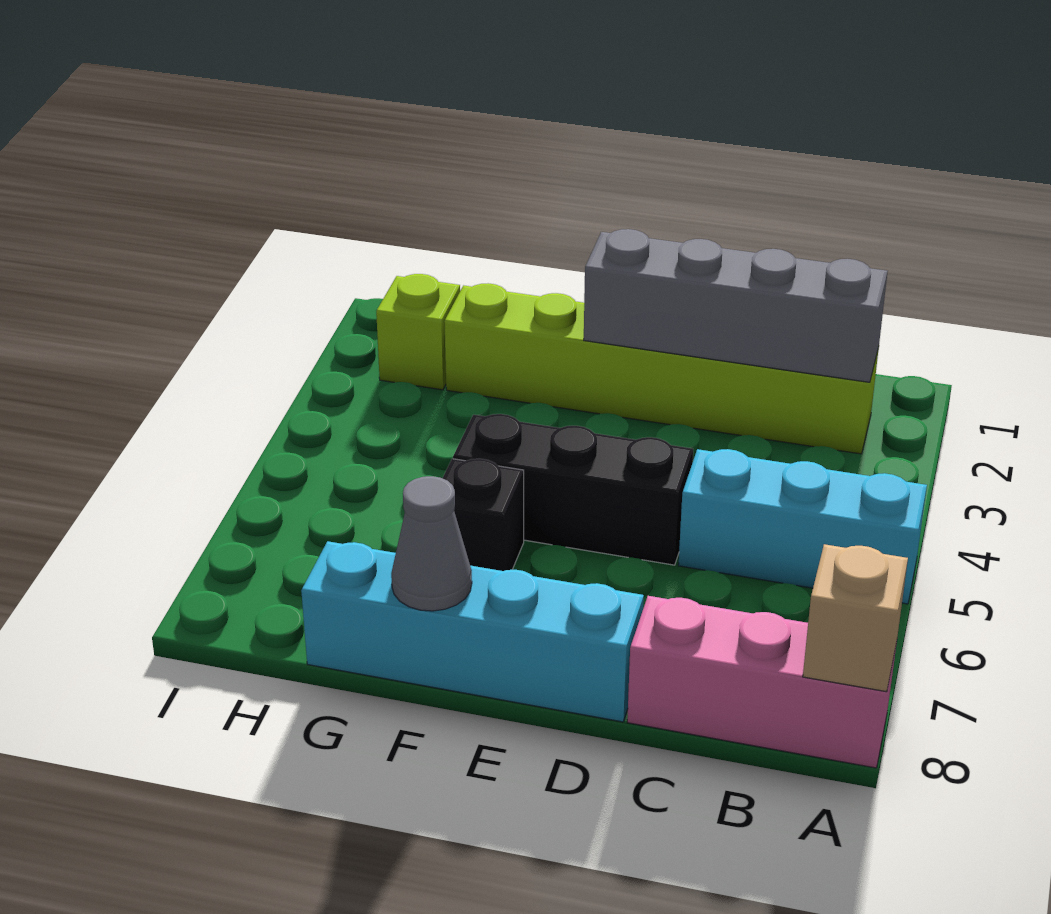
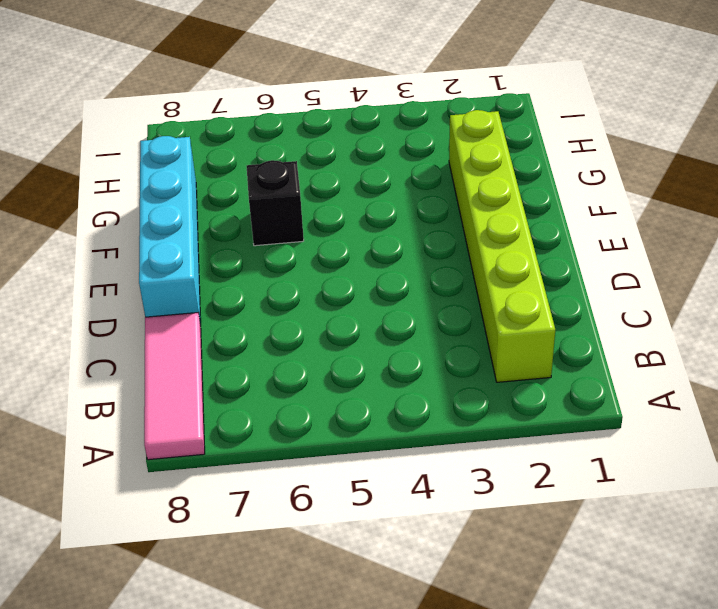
pink 1x3 tile [144,313,205,460] -> pink 1x3 brick [627,596,897,768]
none -> cyan 1x3 brick [678,449,927,604]
none -> black 1x3 brick [453,414,693,565]

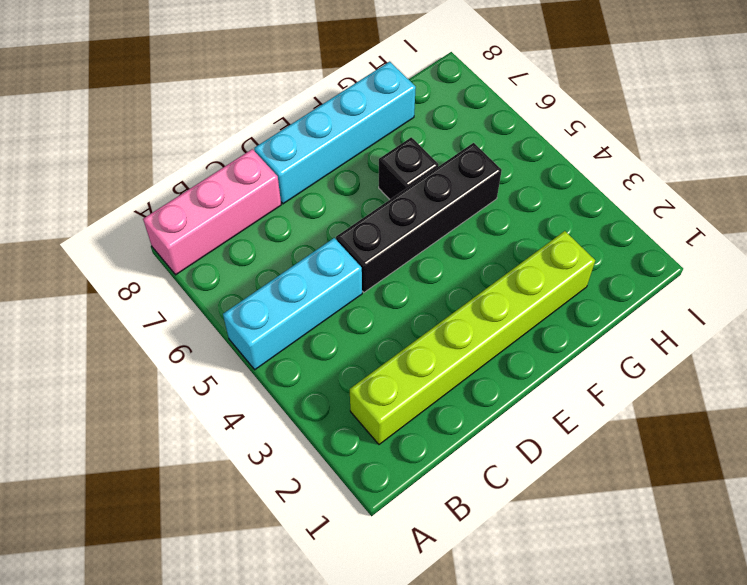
black 1x4 brick [336,143,502,292] -> black 1x3 brick [453,414,693,565]
none -> lime 1x1 brick [376,274,460,390]
none -> tan 1x1 brick [803,544,908,692]

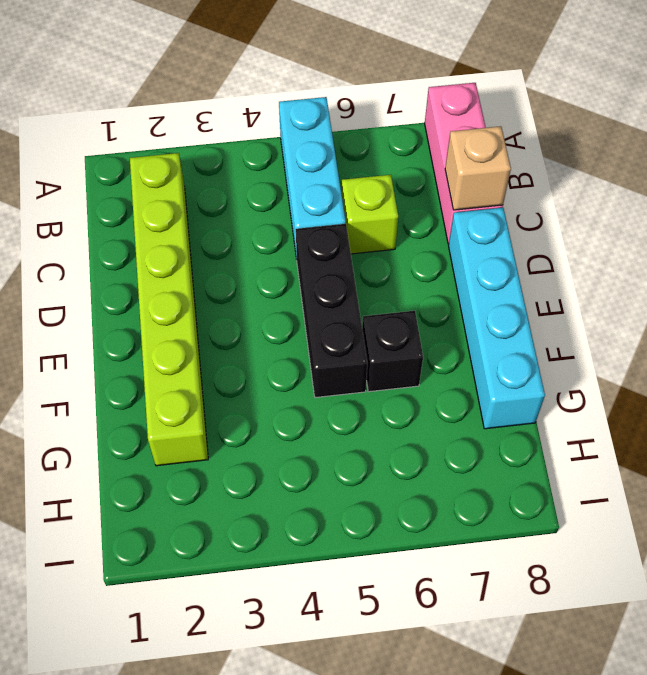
lime 1x1 brick [342,175,398,254] -> lime 1x1 brick moved to [376,274,460,390]
tan 1x1 brick [445,126,511,210] -> tan 1x1 brick moved to [803,544,908,692]
none -> grey 1x4 brick [584,229,888,382]
none -> grey 1x1 cone [391,476,472,611]

